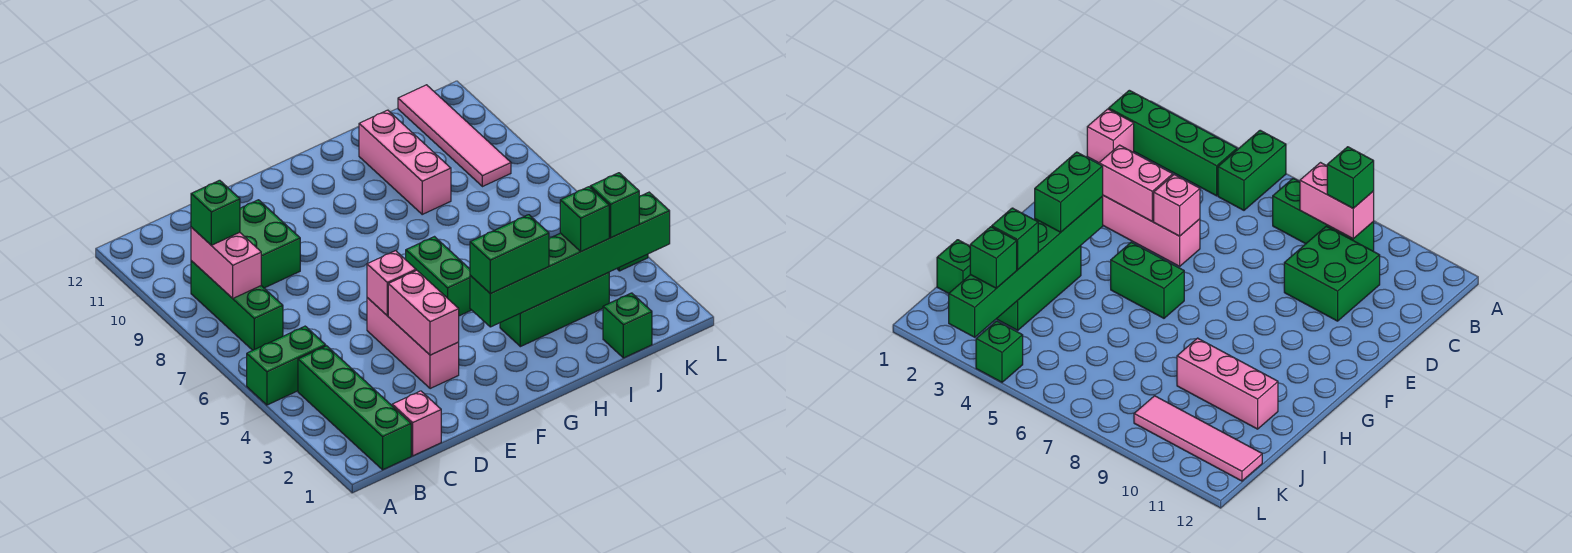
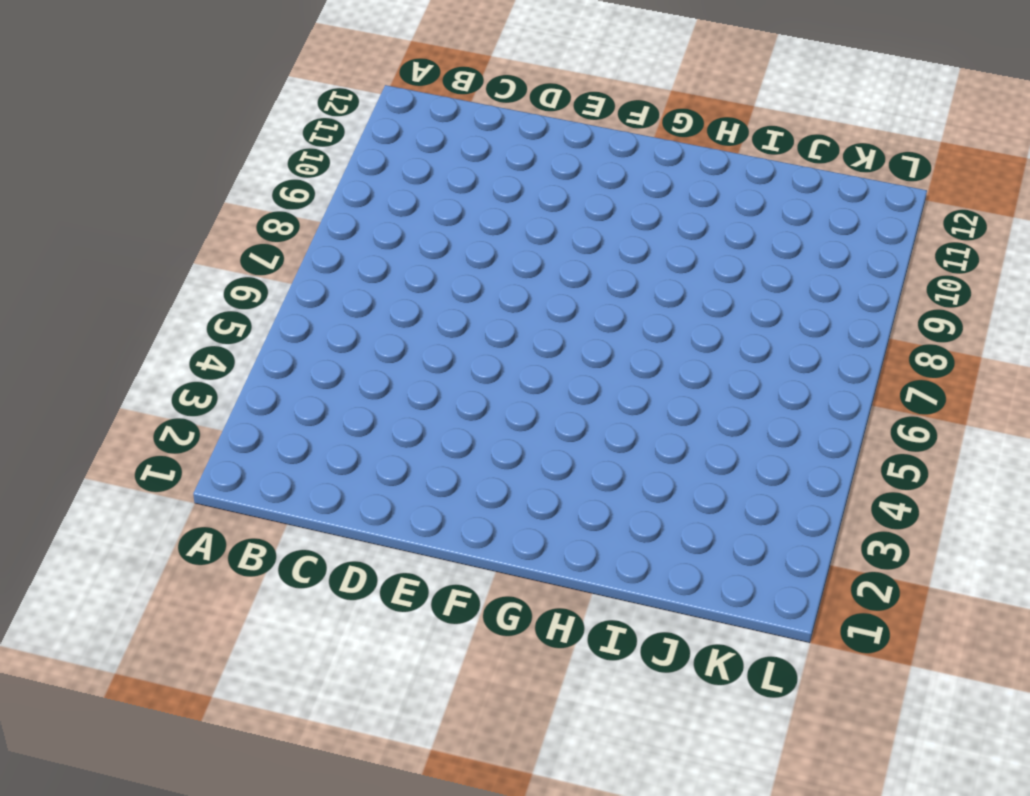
none -> green 1x2 brick [247,326,326,405]
none -> green 1x4 brick [298,346,411,470]
none -> green 1x3 brick [191,261,283,350]

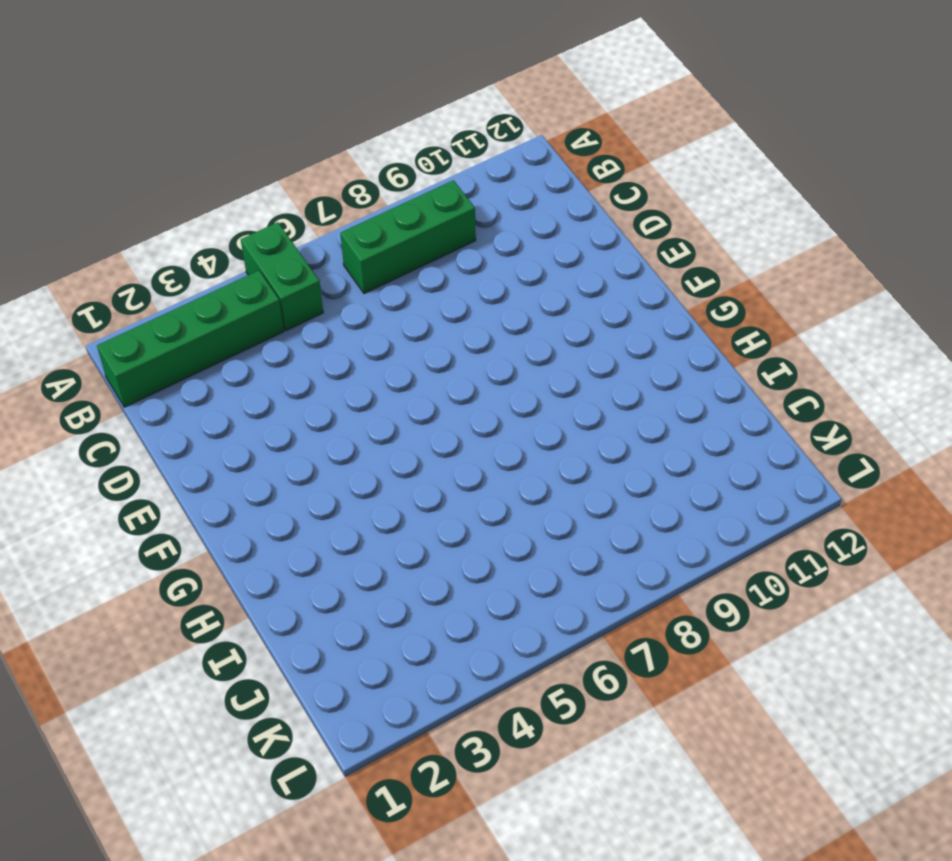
none -> pink 1x1 brick [392,391,441,456]
none -> green 2x2 brick [240,200,300,288]
none -> pink 1x3 brick [367,298,459,389]

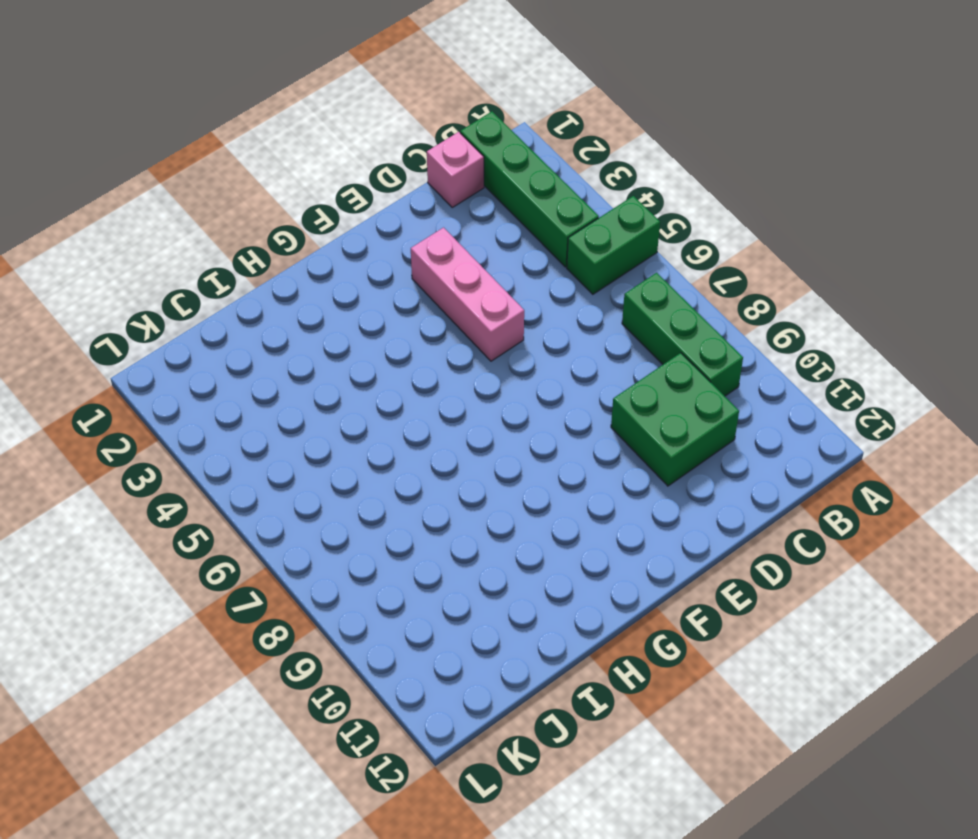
none -> green 1x2 brick [406,237,471,316]
none -> green 1x3 brick [500,272,609,347]
none -> pink 1x3 brick [359,110,451,214]

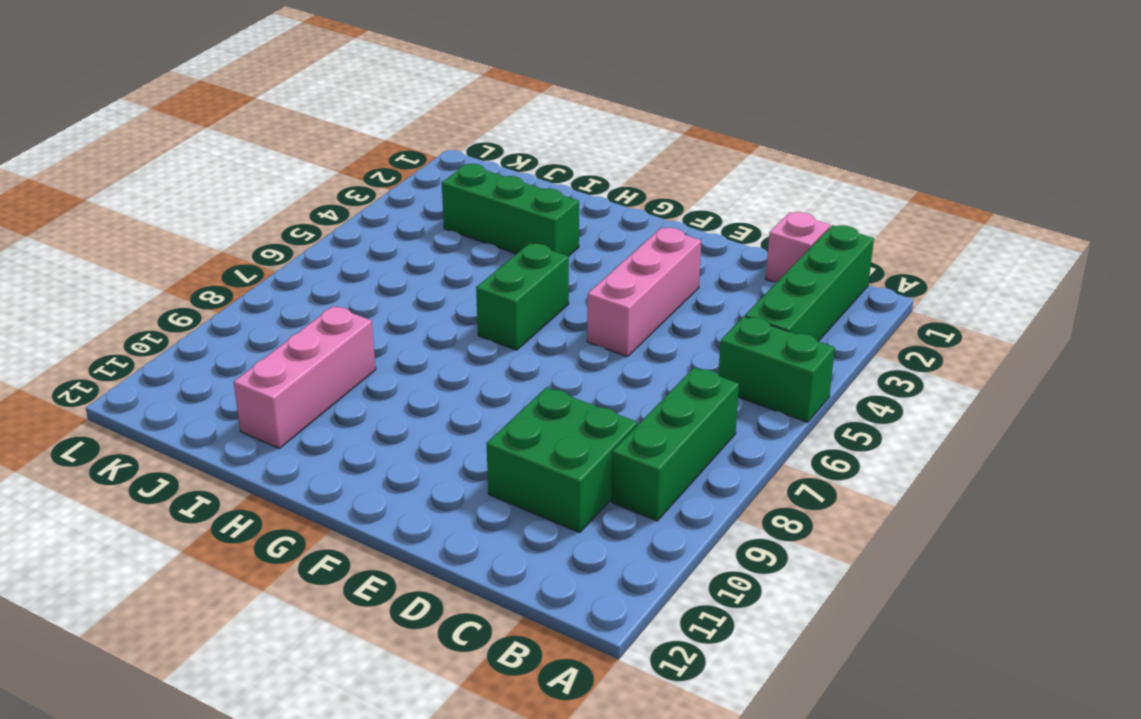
none -> green 1x1 brick [603,293,652,358]
none -> pink 1x4 tile [398,85,511,187]
none -> green 1x1 brick [976,321,1023,382]

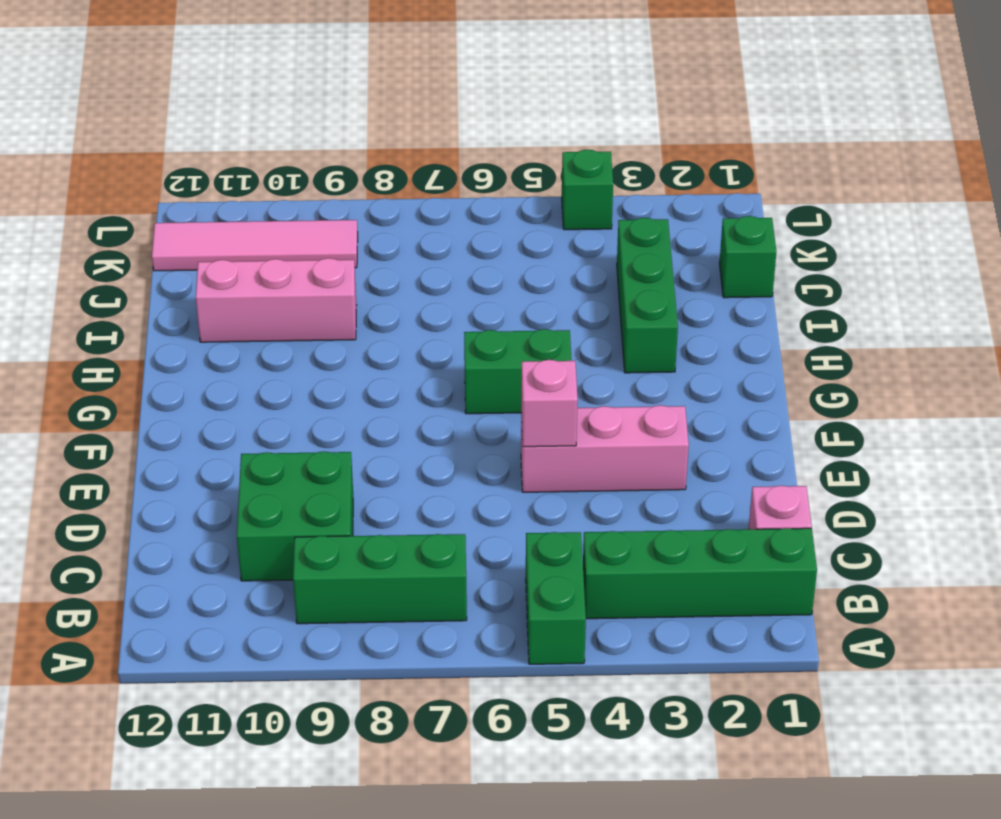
none -> pink 1x2 brick [191,227,261,298]
none -> pink 1x2 brick [388,270,459,355]
none -> green 1x6 brick [470,192,670,327]

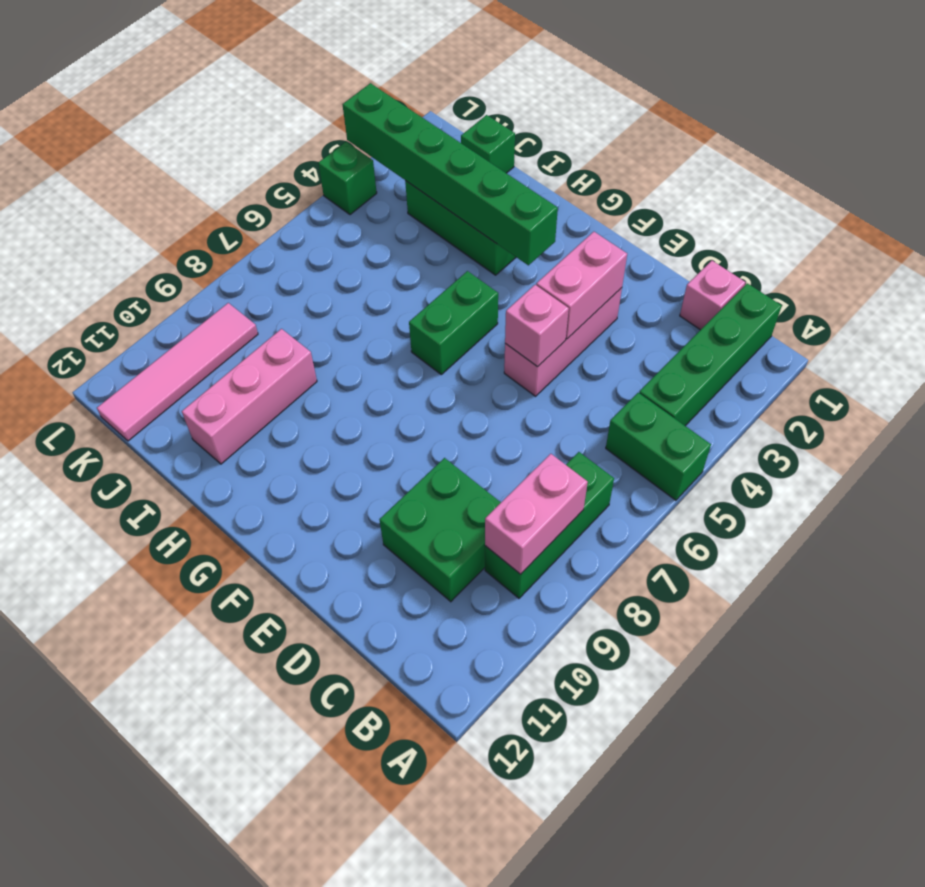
none -> green 1x1 brick [191,180,240,245]
none -> green 1x2 brick [470,215,549,294]
none -> green 1x1 brick [560,187,609,251]

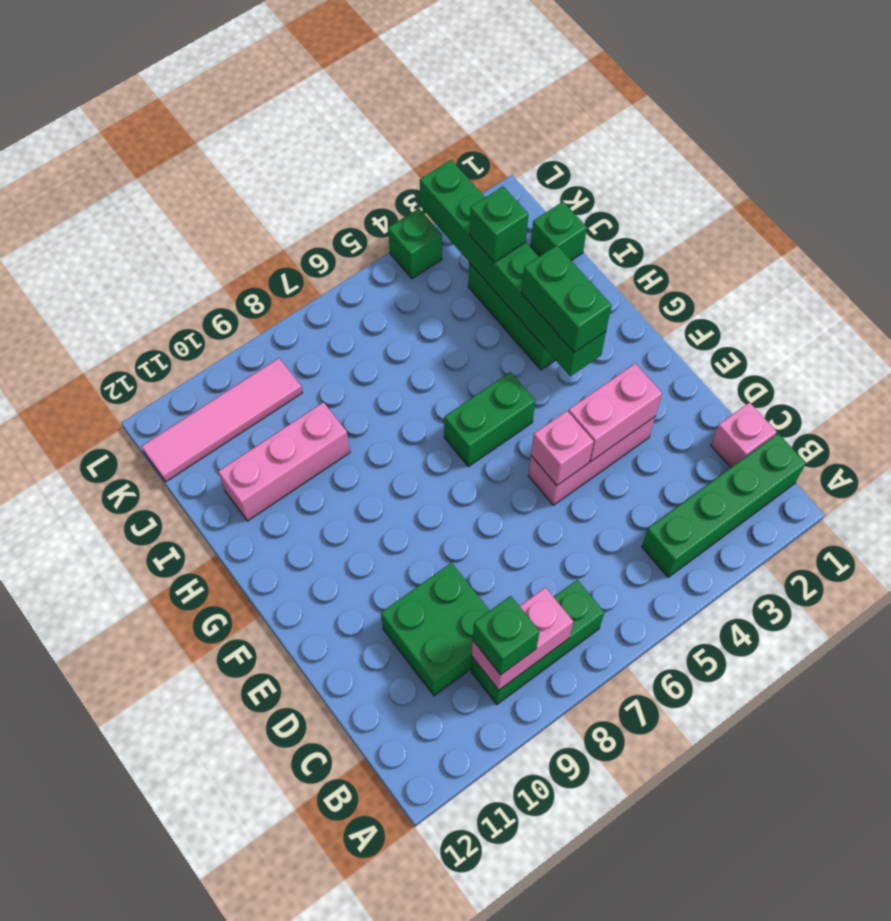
none -> green 1x2 brick [247,326,326,405]
none -> green 1x1 brick [590,173,639,238]

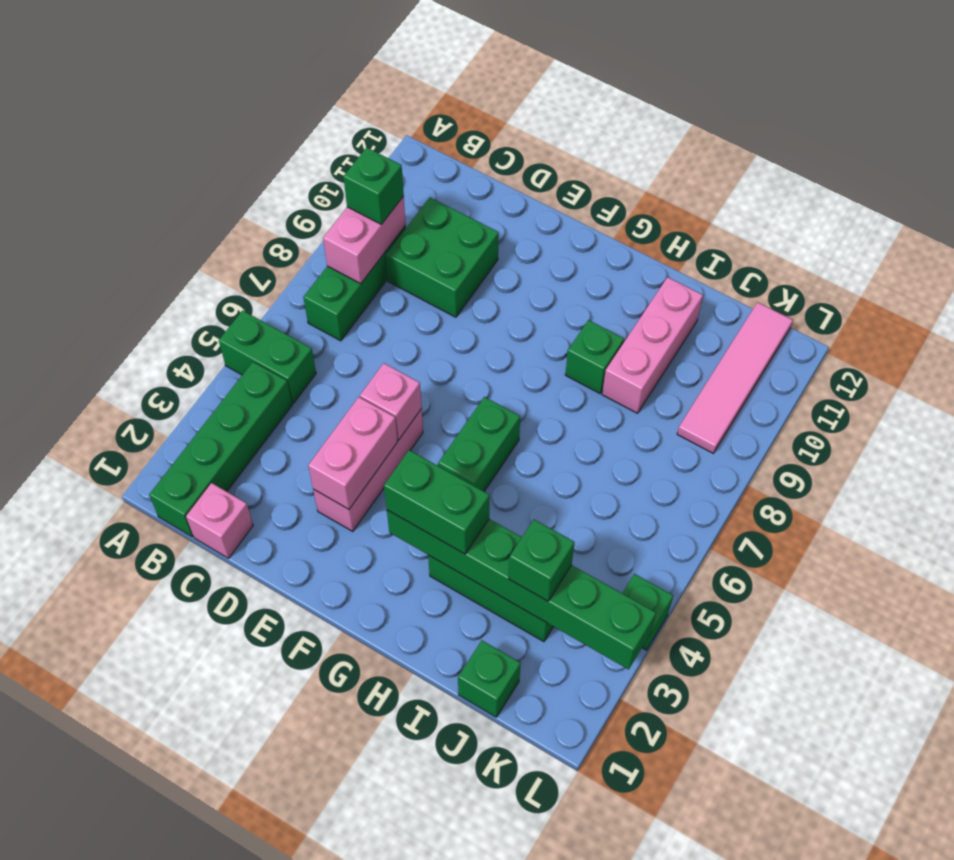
green 1x1 brick [565,320,624,393] -> green 1x1 brick moved to [590,173,639,238]

